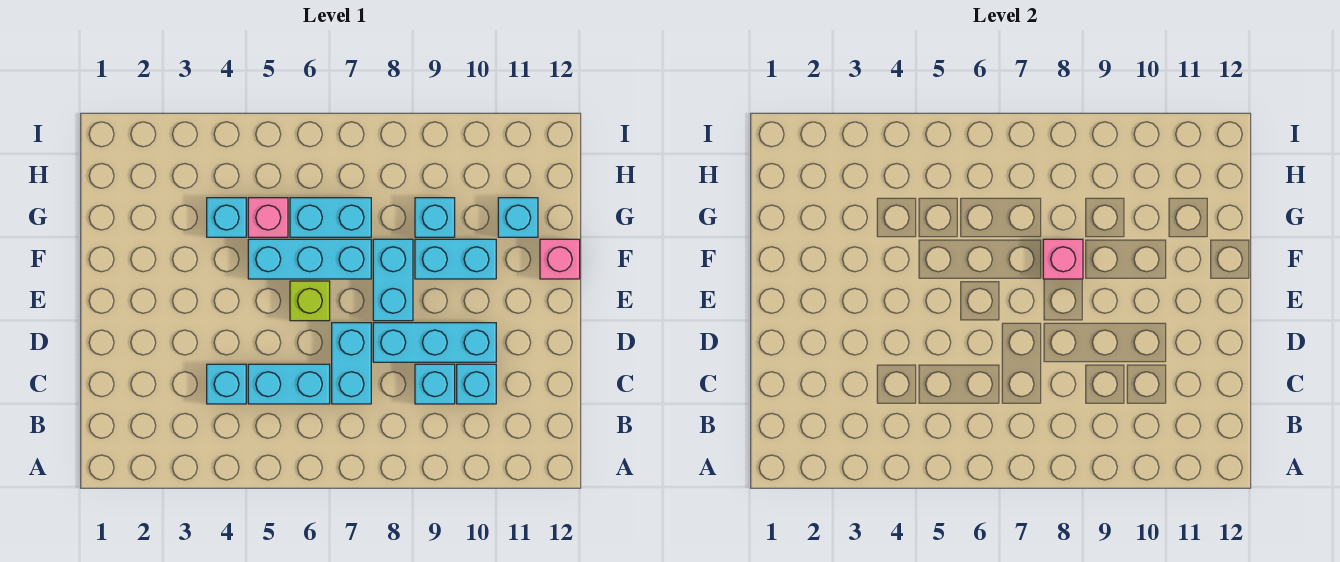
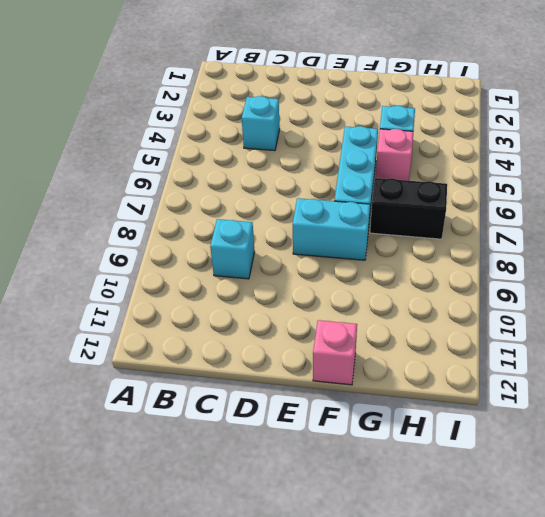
black 1x2 brick [370,178,447,239] -> cyan 1x2 brick [290,198,371,237]
none -> cyan 1x2 brick [248,364,330,404]
none -> cyan 1x2 brick [332,323,371,404]
none -> cyan 1x1 brick [457,364,496,404]

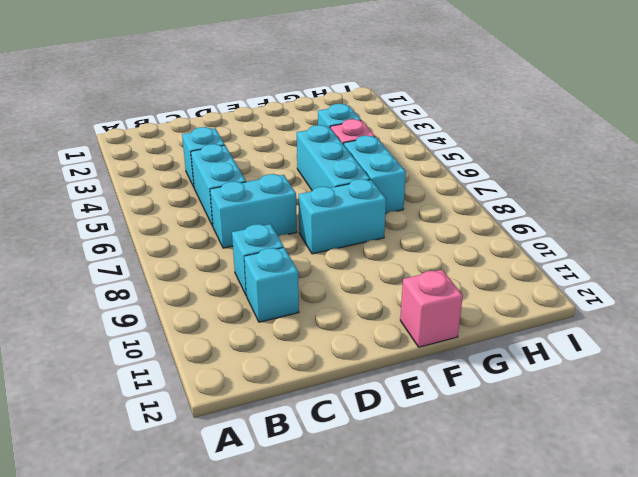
none -> cyan 1x3 brick [373,323,496,362]
none -> lime 1x1 brick [290,281,330,321]
none -> cyan 1x2 brick [415,239,496,279]

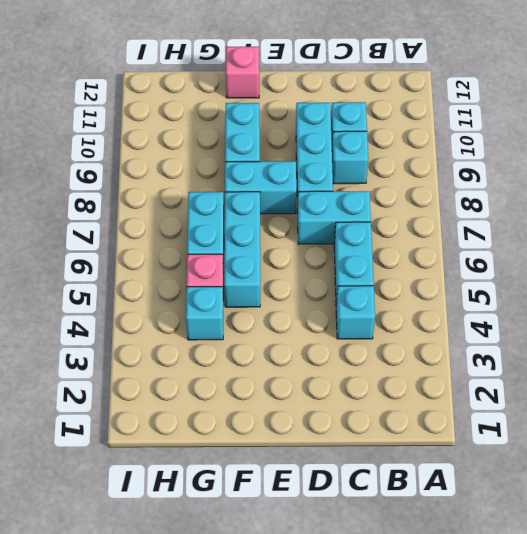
none -> lime 1x1 brick [290,281,330,321]
none -> cyan 1x1 brick [415,198,455,237]
none -> cyan 1x1 brick [498,198,538,237]

